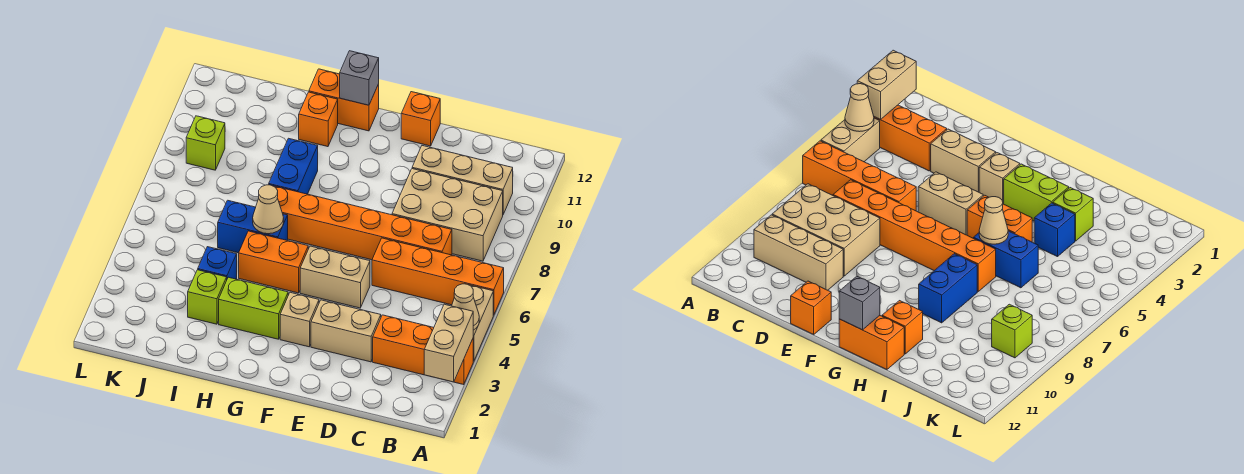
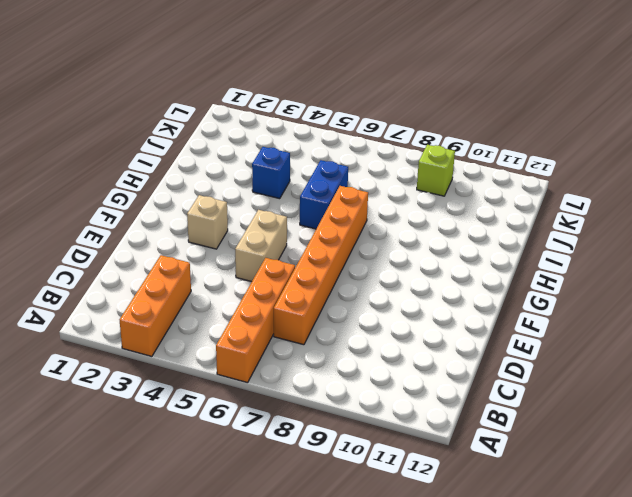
none -> tan 1x2 brick [470,285,493,361]
none -> tan 2x3 brick [392,169,503,261]
none -> tan 1x3 brick [412,146,513,214]

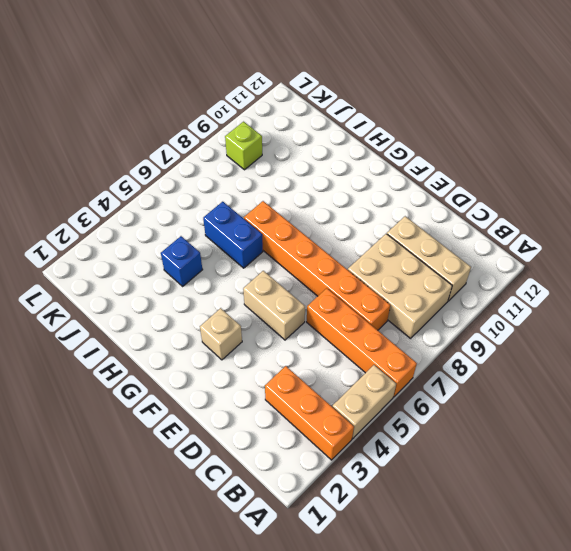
none -> tan 1x2 brick [311,300,381,362]
none -> orange 1x1 brick [401,92,440,146]
none -> lime 1x2 brick [219,277,288,339]

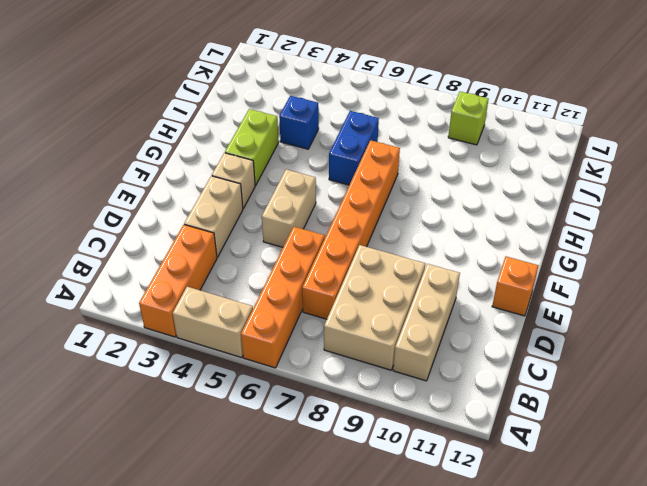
none -> orange 1x2 brick [239,231,308,293]
none -> orange 1x2 brick [309,69,379,131]
none -> blue 1x2 brick [269,138,318,194]

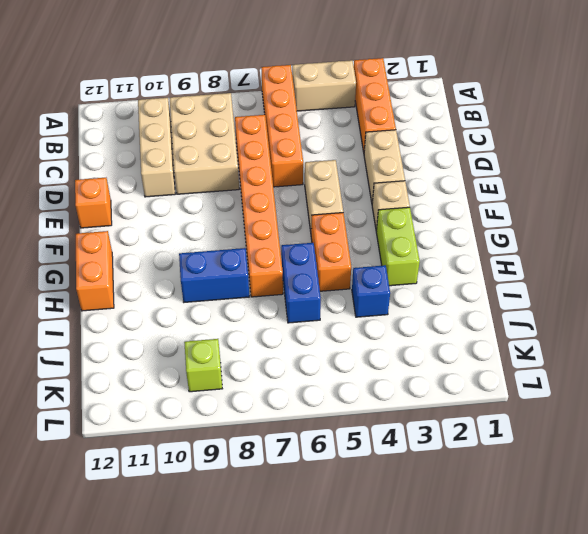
none -> orange 1x1 brick [299,92,338,147]
none -> lime 1x1 brick [188,270,227,324]
none -> tan 1x2 brick [424,304,473,382]

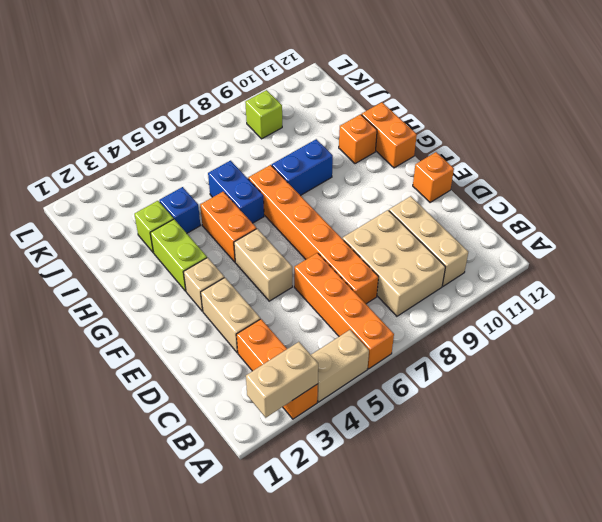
none -> tan 1x1 cone [452,284,479,330]
none -> grey 1x1 brick [340,51,379,105]
none -> tan 1x1 cone [253,185,284,234]

